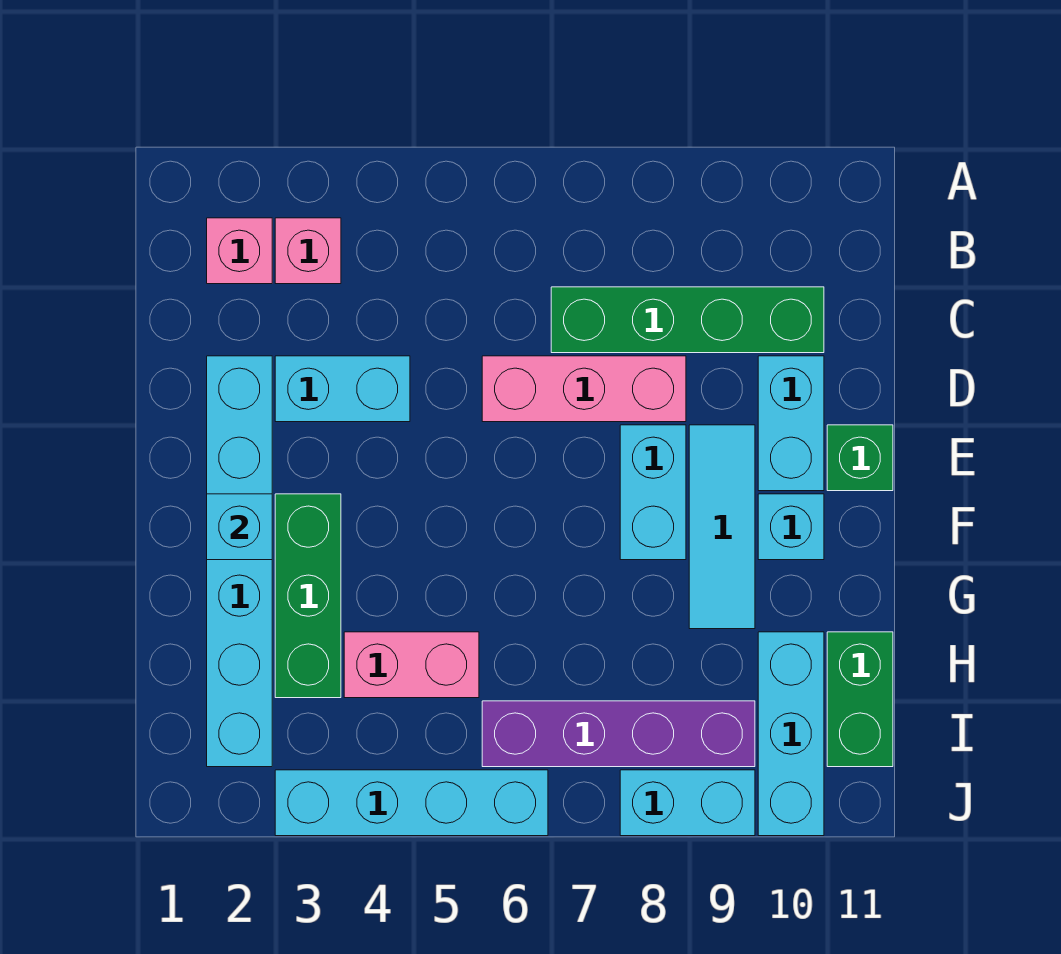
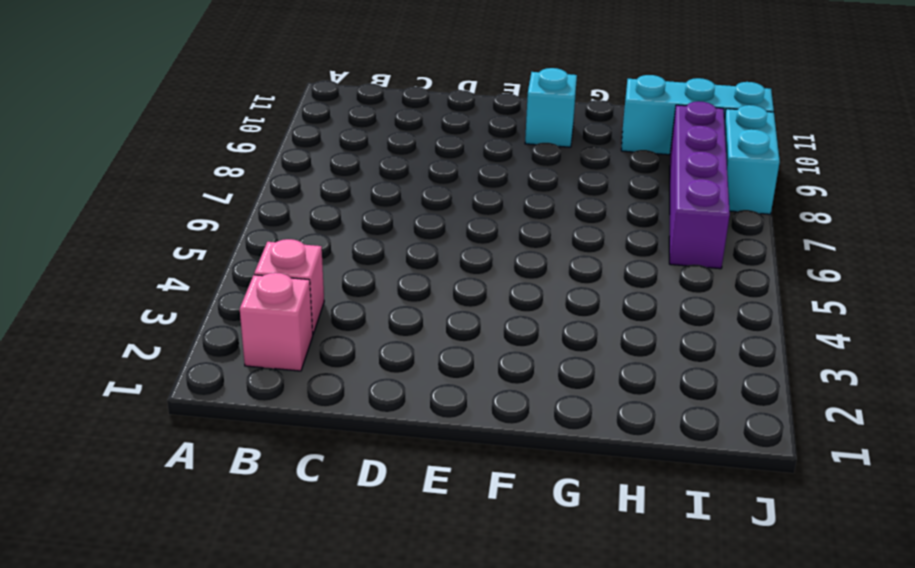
none -> green 1x4 brick [551,287,824,353]
none -> cyan 1x6 brick [207,356,272,767]
none -> cyan 1x2 brick [275,356,410,422]

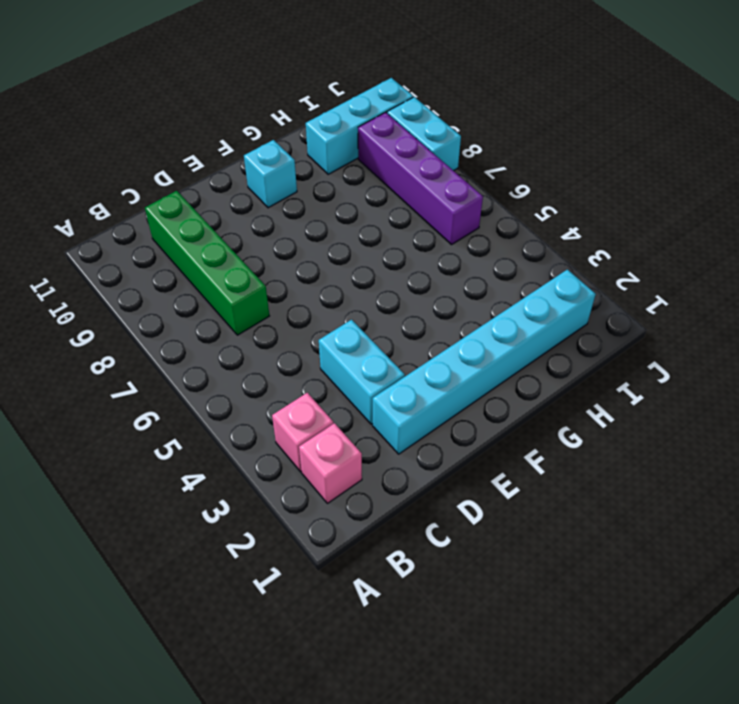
none -> pink 1x3 brick [482,356,686,422]
none -> cyan 1x2 brick [758,356,824,491]
none -> cyan 1x2 brick [620,425,686,560]

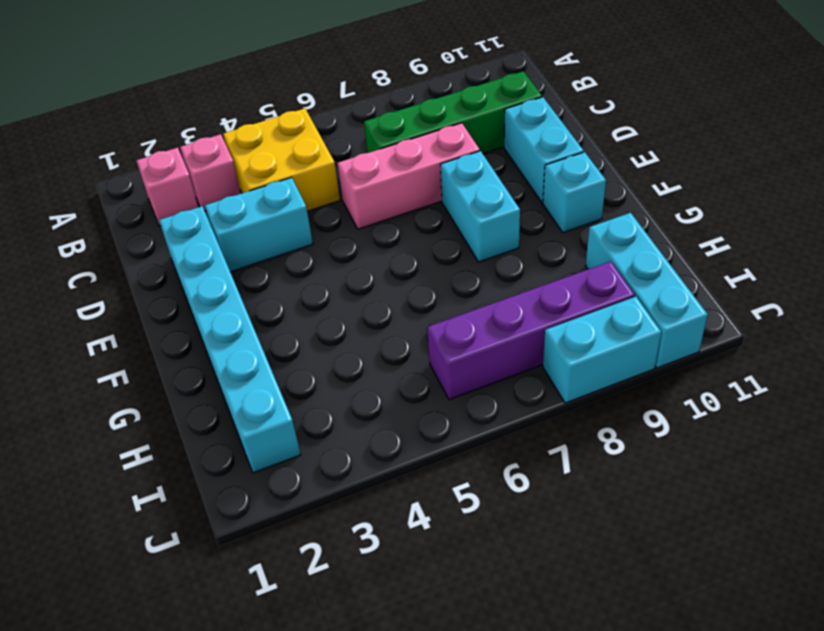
yellow 2x2 brick [223,108,340,211] -> none
none -> cyan 1x3 tile [689,425,755,629]
none -> green 1x1 brick [827,425,893,491]
none -> green 1x3 brick [275,494,341,698]

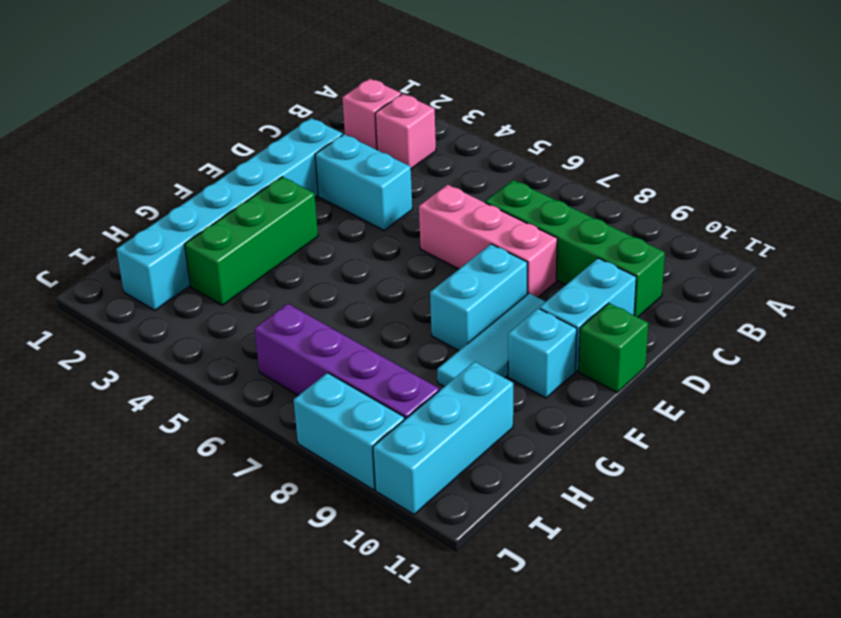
none -> pink 1x2 brick [344,632,479,698]
none -> green 1x2 brick [827,632,893,767]
none -> cyan 1x4 brick [275,770,548,836]

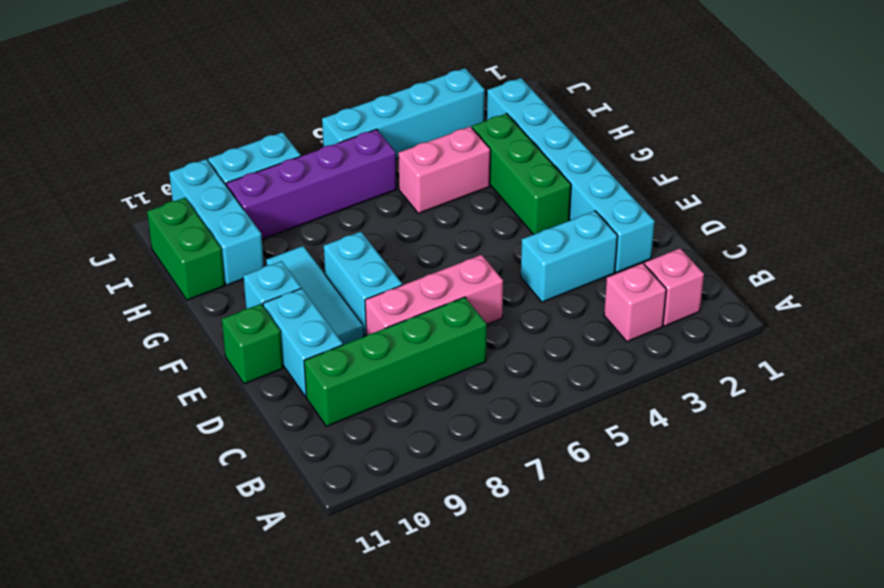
none -> cyan 1x1 brick [207,494,272,560]

